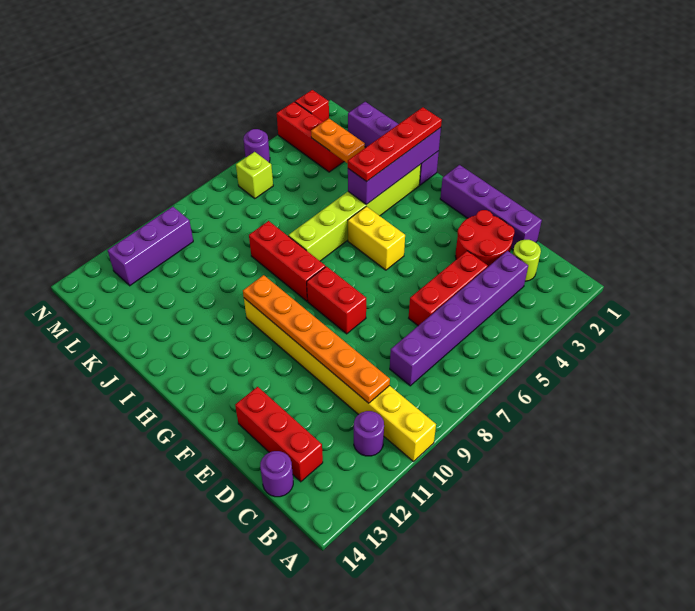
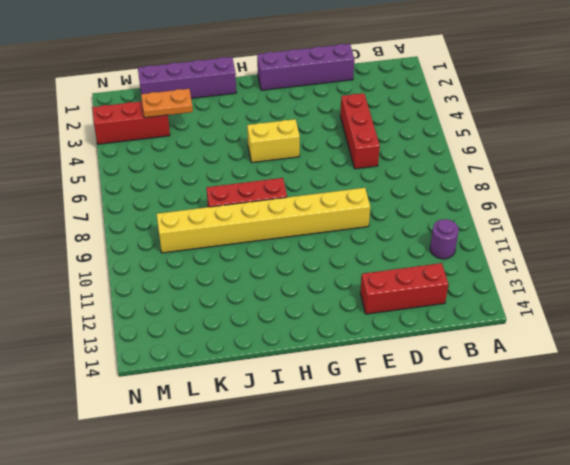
yellow 1x8 brick [157,188,370,253] -> yellow 1x8 brick moved to [244,298,436,462]
none -> lime 1x1 round brick [513,240,541,281]
none -> purple 1x6 brick [390,251,528,386]
none -> purple 1x1 round brick [260,451,293,497]

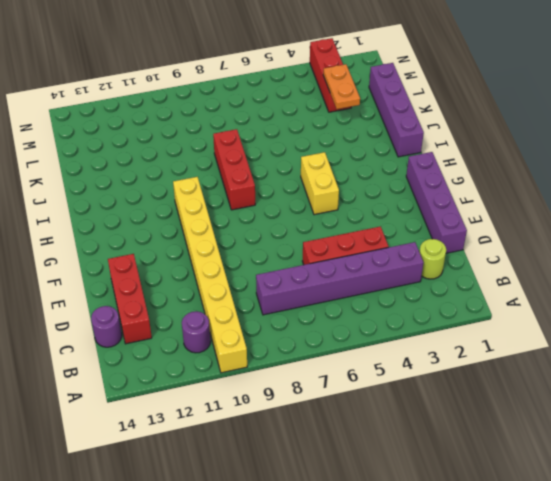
none -> red 2x2 round brick [456,210,514,267]
none -> red 1x2 brick [307,266,366,334]
none -> lime 1x6 brick [288,164,421,261]

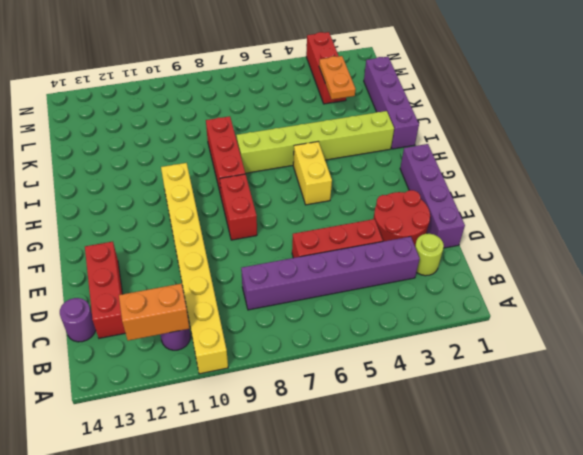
orange 1x2 brick [119,284,190,341] -> none
none -> lime 1x1 brick [236,152,273,199]
none -> purple 1x3 brick [108,207,193,286]
none -> red 1x1 brick [295,90,329,122]

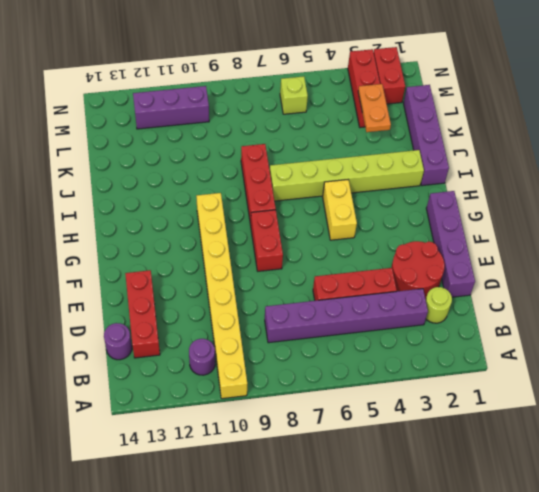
red 1x2 brick [374,47,405,104] -> red 1x1 brick [295,90,329,122]
none -> purple 1x1 round brick [243,129,270,162]
none -> orange 1x6 plate [243,275,390,403]
none -> purple 1x4 brick [348,128,441,204]

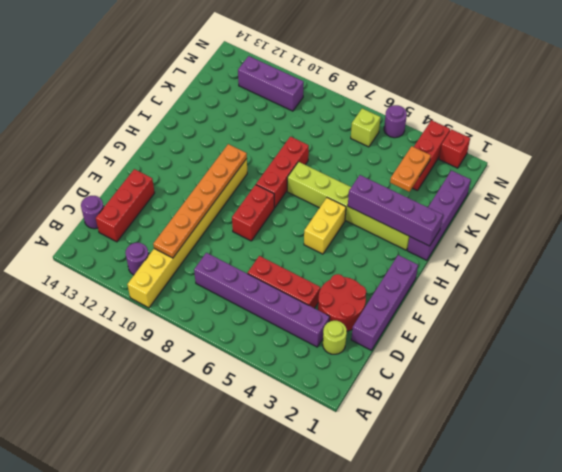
none -> red 1x4 plate [348,107,442,182]

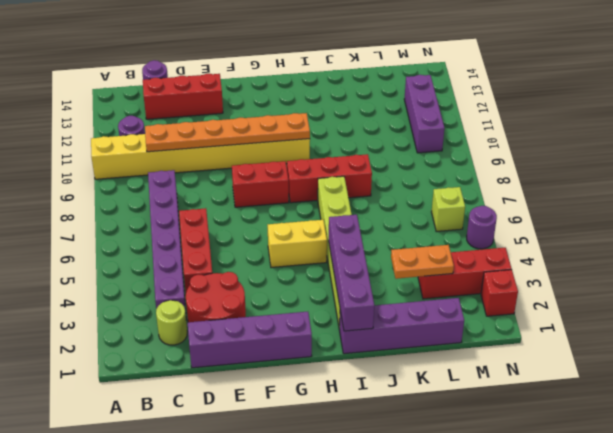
none -> red 1x4 plate [348,107,442,182]

